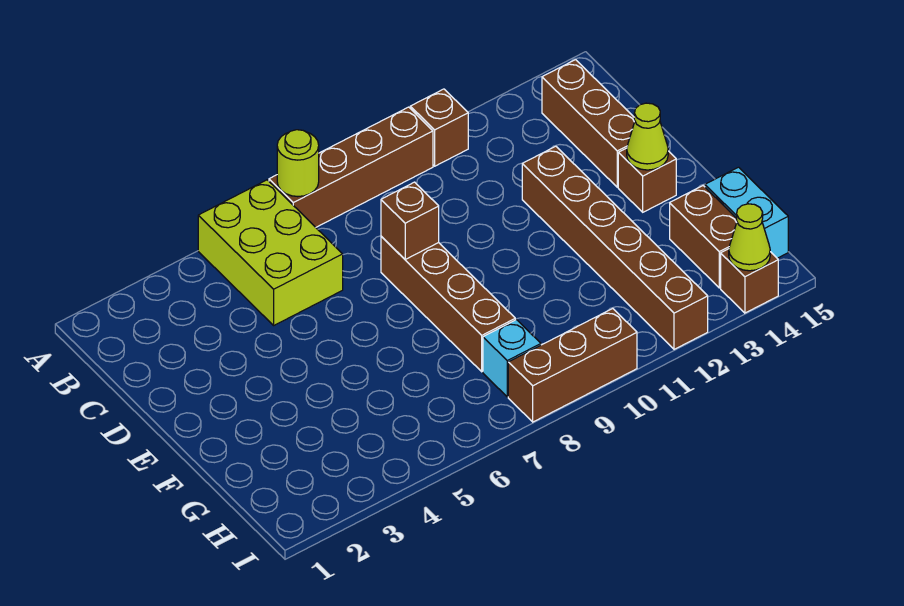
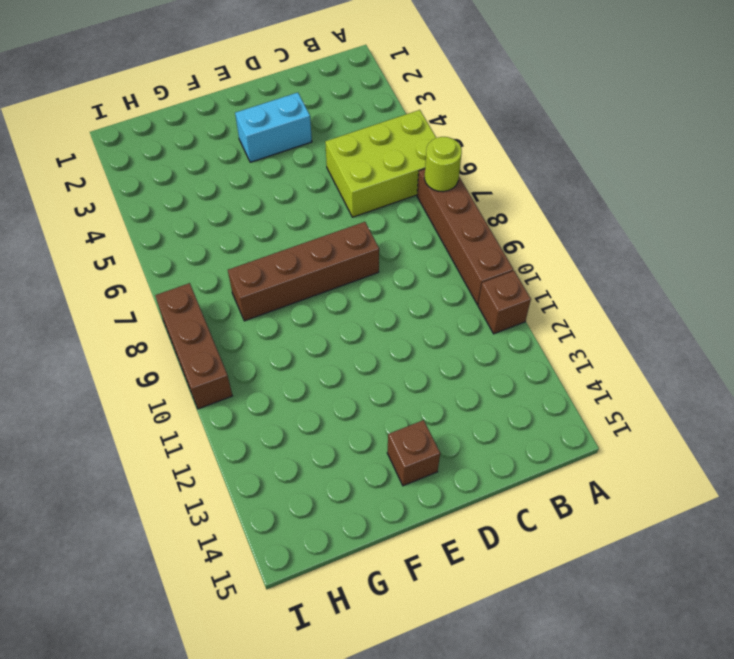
cyan 1x2 brick [235,93,312,162] -> cyan 1x2 brick moved to [705,167,788,258]
none -> brown 1x3 brick [542,60,635,187]
none -> brown 1x6 brick [522,146,708,349]
none -> brown 1x2 brick [670,186,737,288]

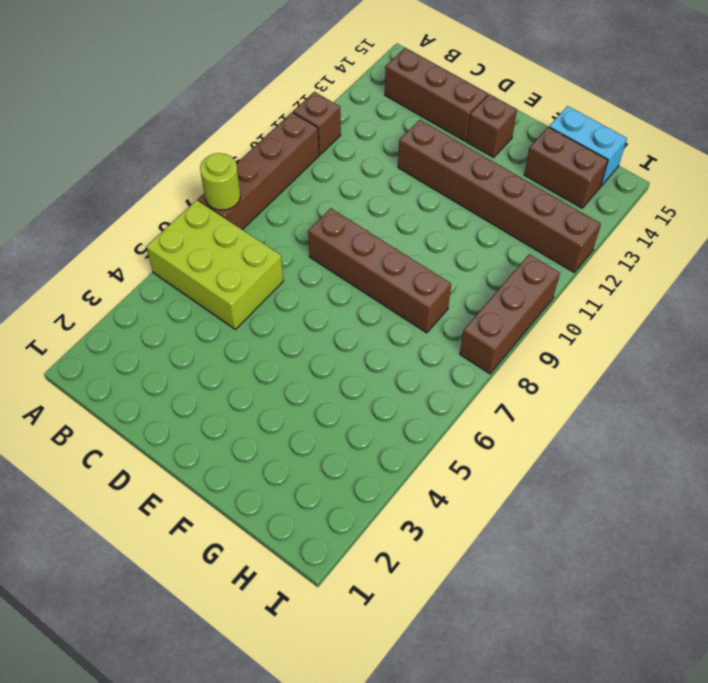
none -> cyan 1x1 brick [483,320,541,397]
none -> brown 1x1 brick [721,249,778,313]
none -> brown 1x1 brick [381,182,439,259]

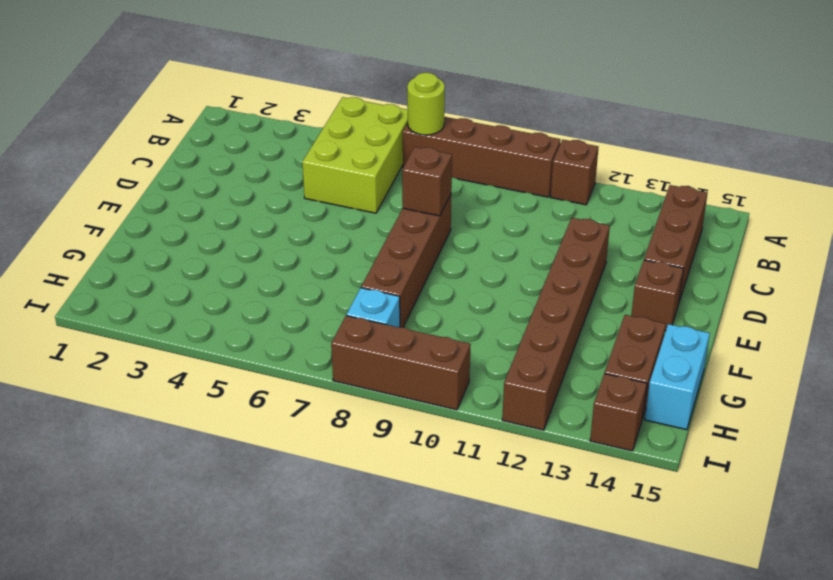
none -> lime 1x1 cone [627,103,668,170]
none -> lime 1x1 cone [729,204,770,271]

